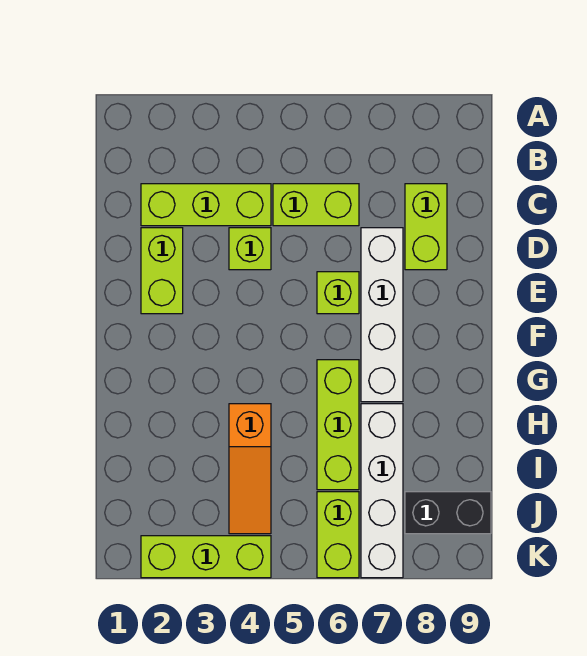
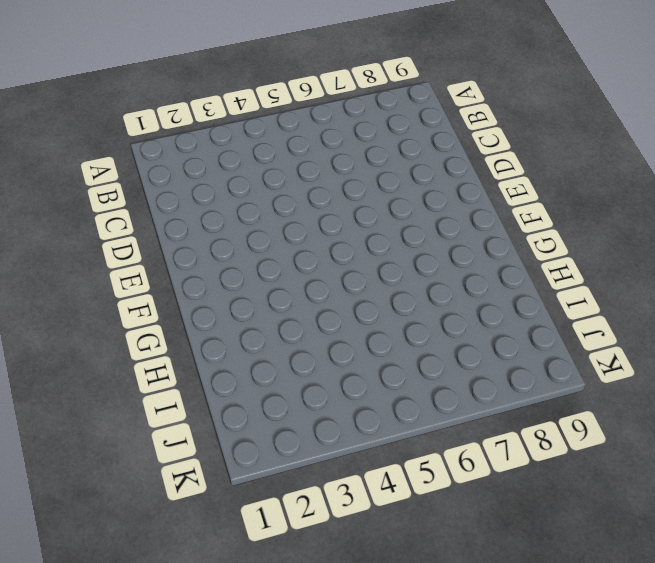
none -> lime 1x3 brick [141,184,271,226]
none -> lime 1x2 brick [273,184,359,226]
none -> lime 1x2 brick [405,184,447,270]

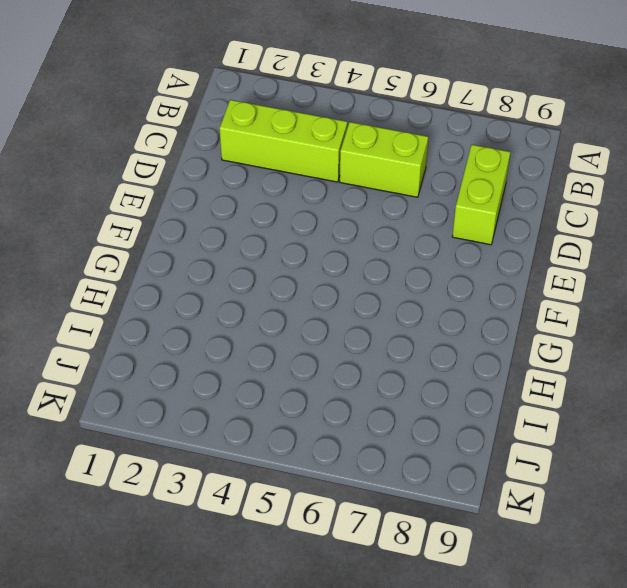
none -> lime 1x2 brick [141,228,183,314]
none -> lime 1x1 brick [229,228,271,270]
none -> white 1x4 brick [361,228,403,402]

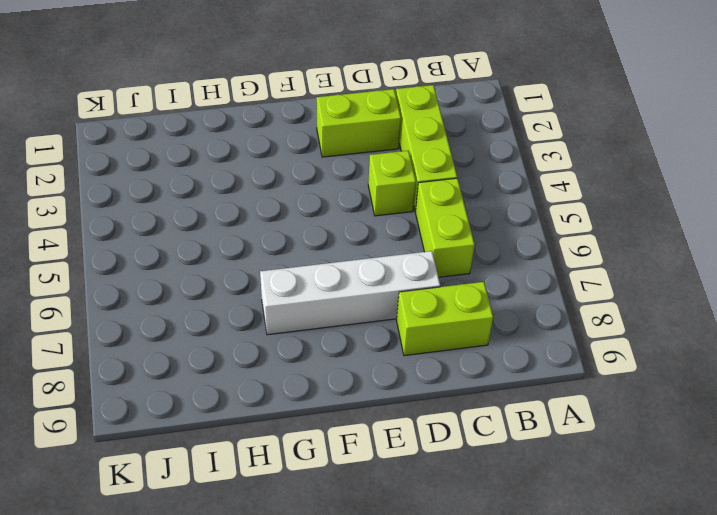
none -> lime 1x1 brick [317,272,359,314]
none -> lime 1x3 brick [317,360,359,490]
none -> orange 1x3 slope [229,404,271,534]

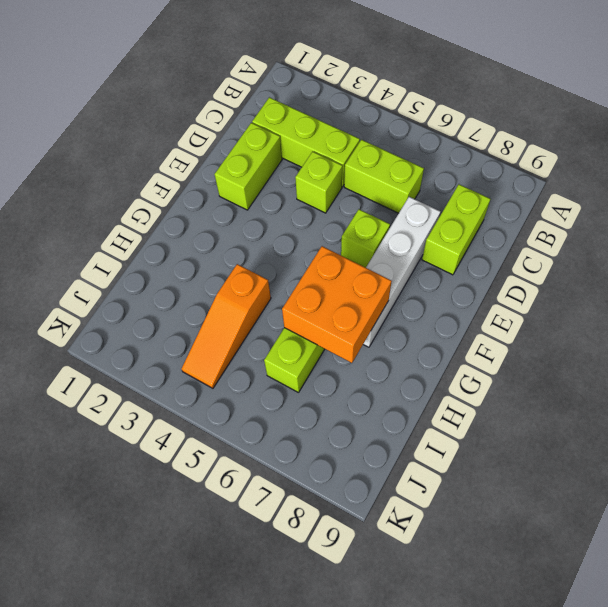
orange 2x2 brick [282,246,392,363] -> none
none -> white 1x4 brick [361,404,403,578]
none -> lime 1x2 brick [317,492,359,578]
none -> black 1x2 brick [405,492,491,534]

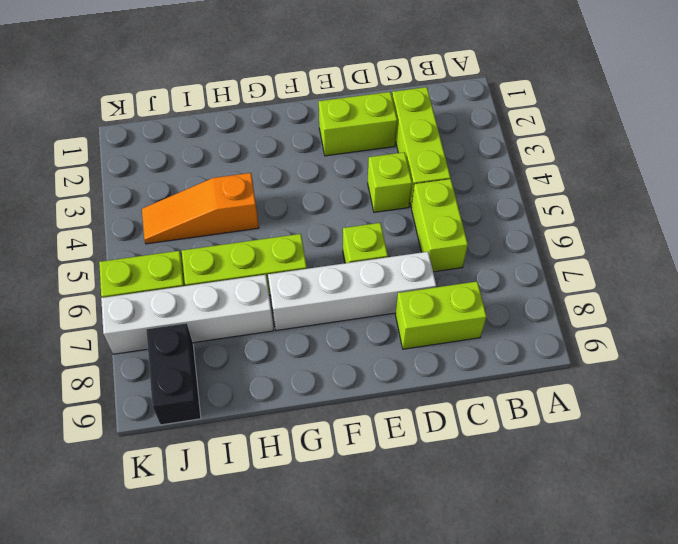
none -> lime 1x3 brick [141,536,271,578]

